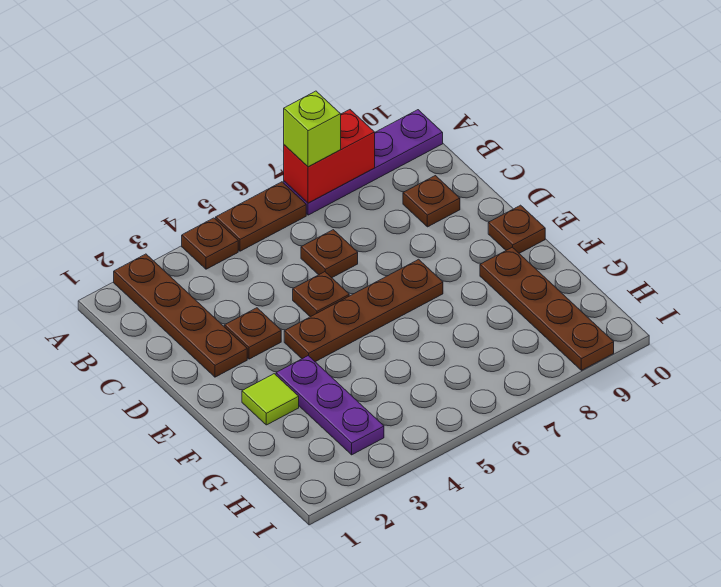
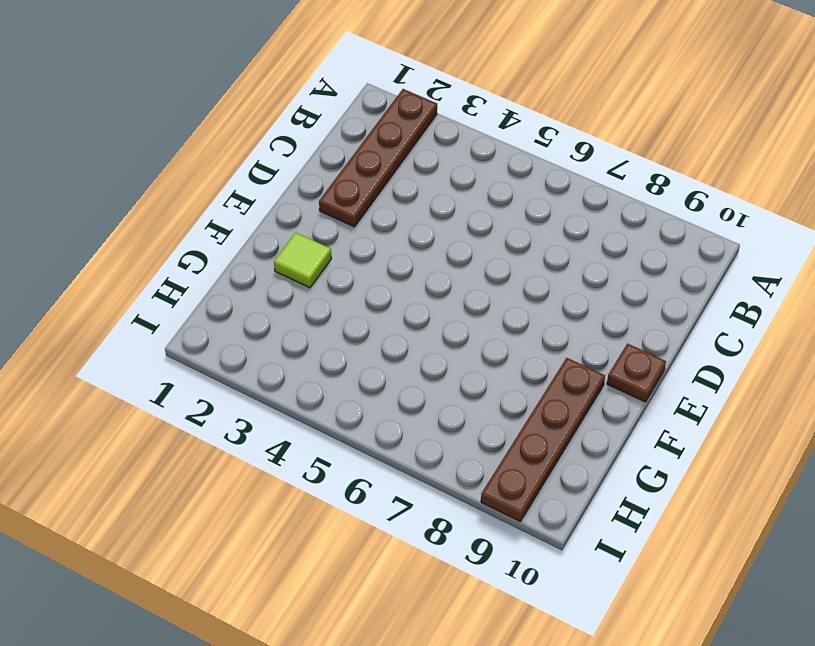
none -> brown 1x1 plate [182,218,238,269]
none -> brown 1x2 plate [216,182,306,251]
none -> purple 1x4 plate [284,110,443,215]

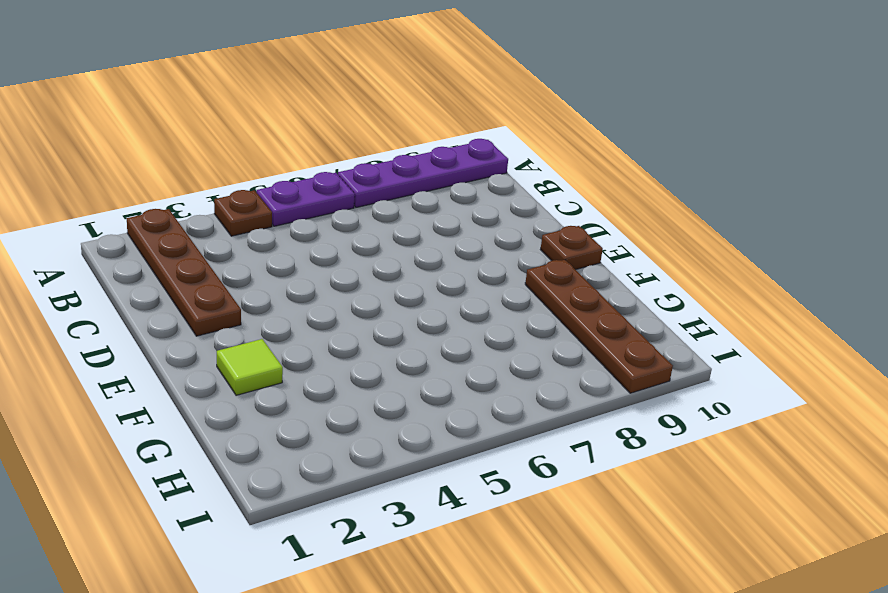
purple 1x2 plate [257,172,355,226] -> brown 1x2 plate [216,182,306,251]
none -> brown 1x1 plate [301,230,358,278]
none -> brown 1x1 plate [403,176,460,227]
none -> brown 1x1 plate [225,308,281,359]

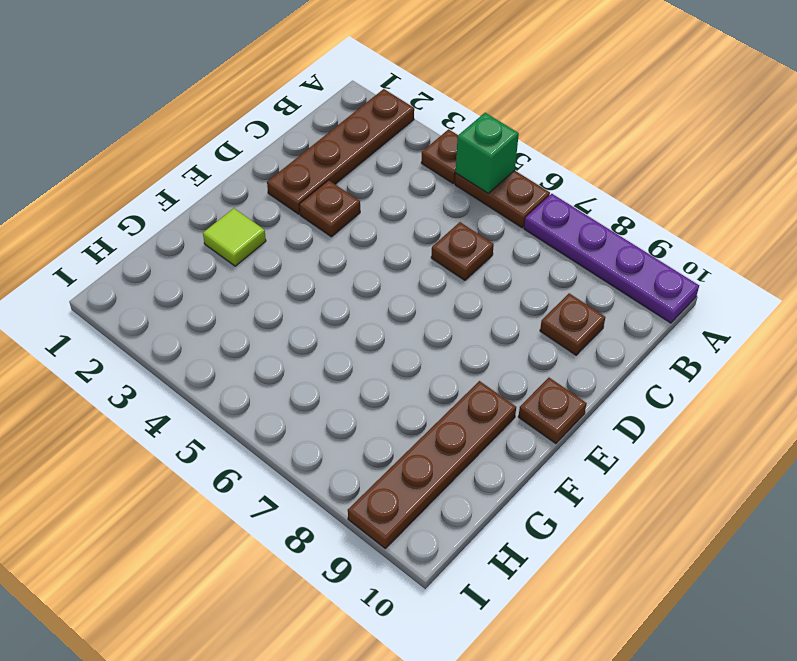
green 1x1 brick [456,113,519,193] -> none
none -> brown 1x1 plate [293,272,349,317]
none -> brown 1x4 plate [284,259,443,362]
none -> purple 1x3 plate [276,356,384,455]

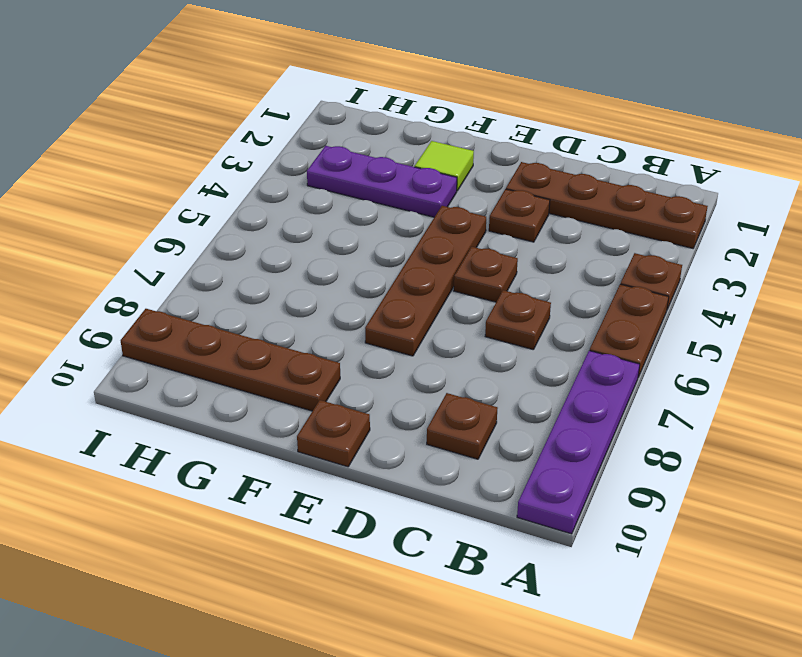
none -> red 1x2 brick [284,110,375,203]
none -> lime 1x1 brick [284,91,341,167]

